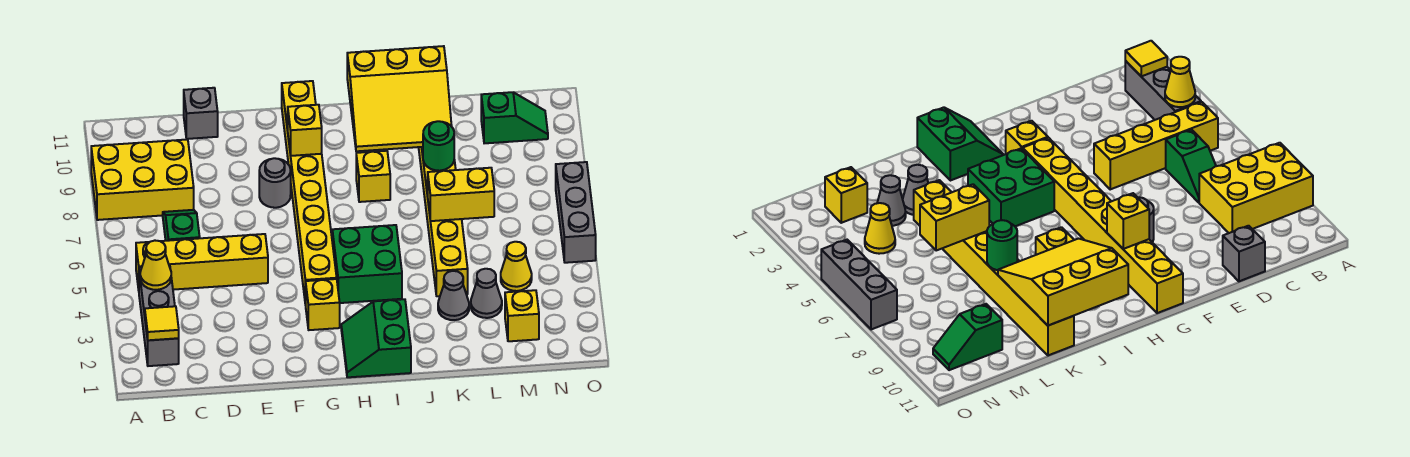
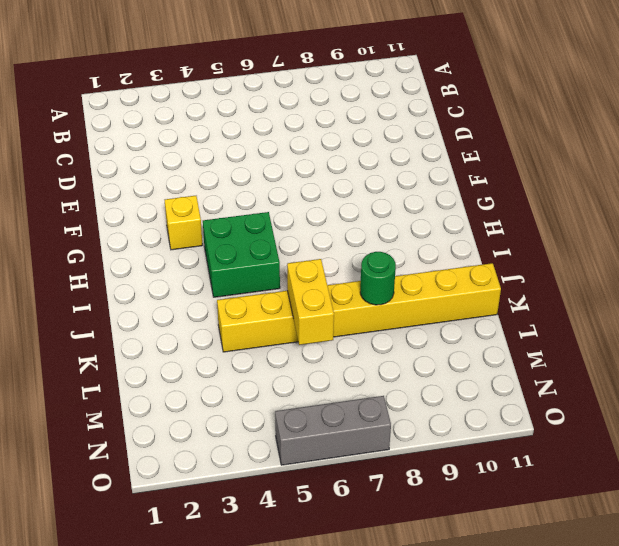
none -> yellow 2x3 brick [91,139,194,220]
none -> grey 1x3 brick [139,265,179,366]
none -> yellow 1x4 brick [136,234,268,290]

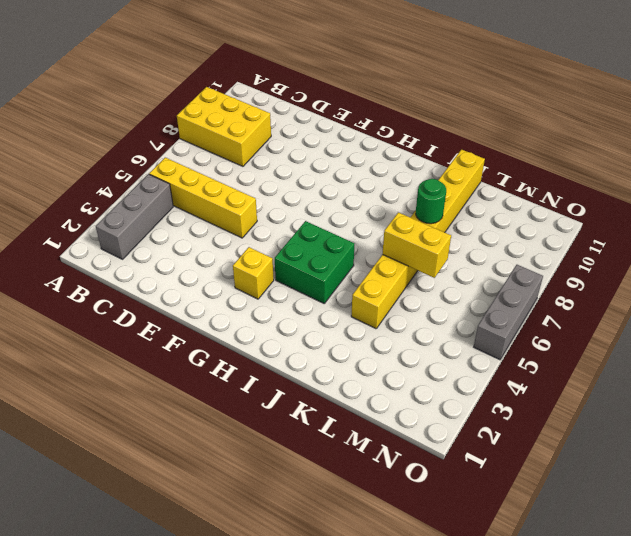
none -> green 1x2 slope [163,210,200,241]
none -> grey 1x1 brick [184,88,218,139]
none -> grey 1x1 round brick [259,158,291,208]

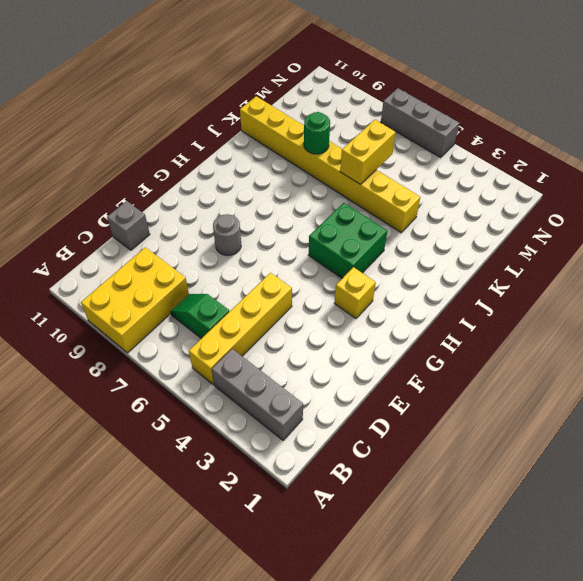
none -> yellow 1x8 brick [282,81,337,305]
none -> green 2x2 slope [341,299,411,377]
none -> yellow 1x1 brick [356,151,390,202]

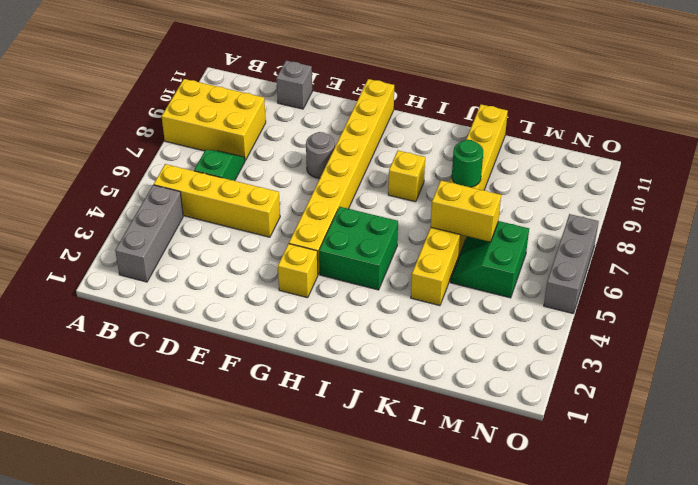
green 2x2 slope [451,221,529,298] -> green 2x2 slope moved to [341,299,411,377]
none -> grey 1x1 cone [438,271,469,320]
none -> grey 1x1 cone [471,269,502,318]
none -> yellow 1x1 brick [505,290,539,341]

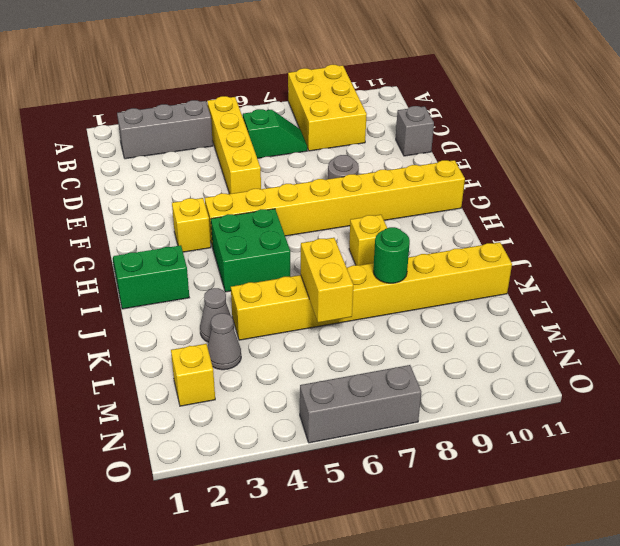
none -> yellow 1x1 cone [501,242,532,291]
none -> green 1x2 slope [481,92,548,143]
none -> yellow 1x1 tile [145,306,179,340]

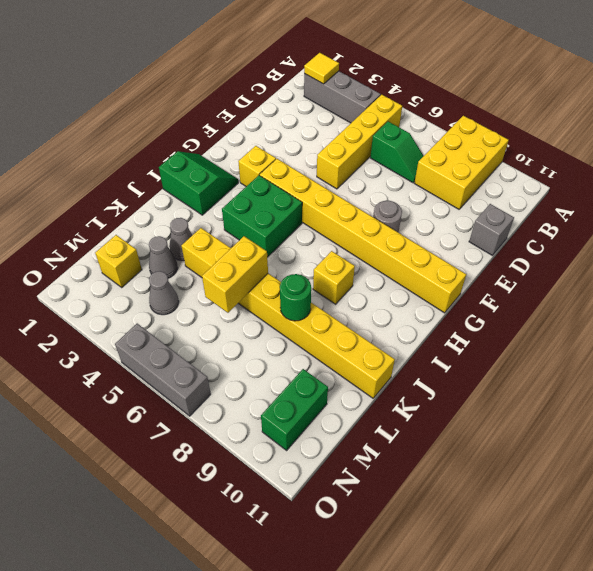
grey 1x1 cone [149,271,179,315] -> yellow 1x1 cone [501,242,532,291]
green 1x2 brick [261,369,328,450] -> green 1x2 slope [481,92,548,143]
none -> yellow 1x1 cone [140,241,171,290]
none -> yellow 1x1 brick [288,105,322,156]
none -> yellow 3x3 slope [347,46,452,151]

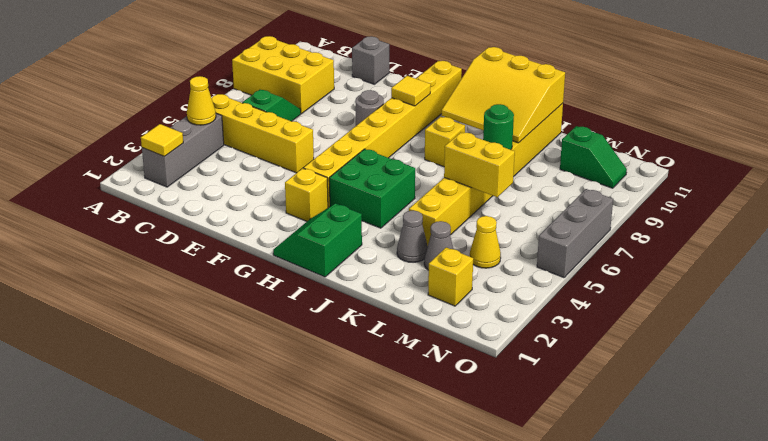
yellow 1x1 tile [391,76,431,106] -> yellow 1x1 brick [288,105,322,156]

